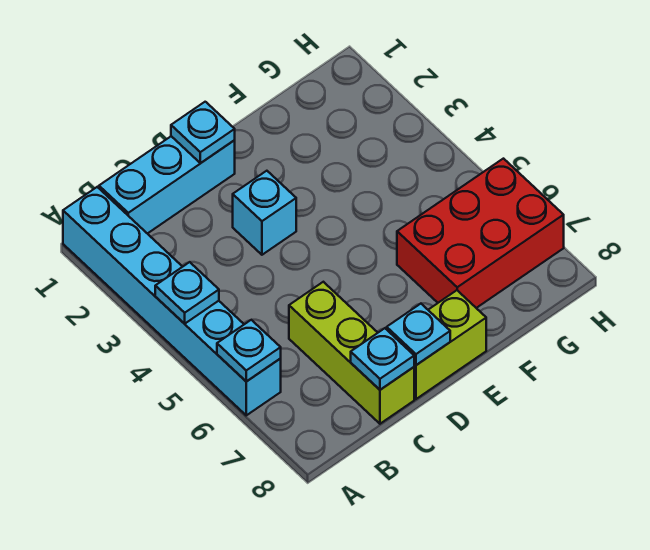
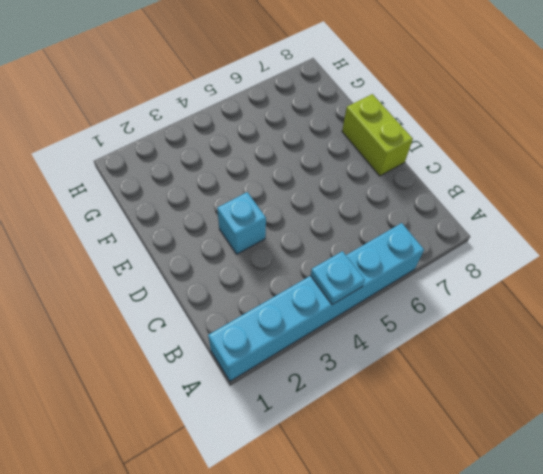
none -> cyan 1x3 brick [99,136,235,234]
none -> lime 1x3 brick [289,282,414,424]

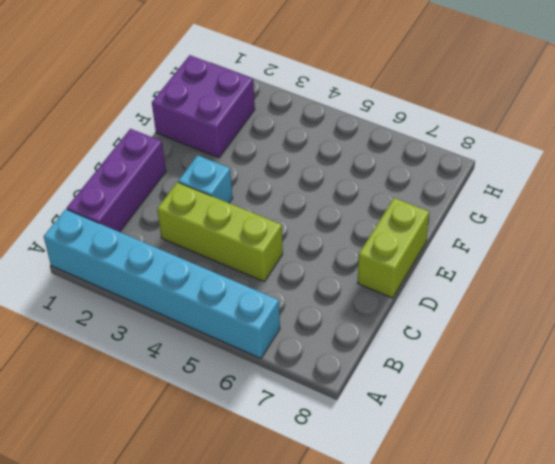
purple 1x3 brick [67,129,166,232] -> cyan 1x3 brick [99,136,235,234]
lime 1x3 brick [157,182,283,281] -> lime 1x3 brick moved to [289,282,414,424]
purple 2x2 brick [152,55,255,158] -> none
none -> red 2x3 brick [397,159,564,308]
none -> cyan 1x1 plate [155,262,219,324]

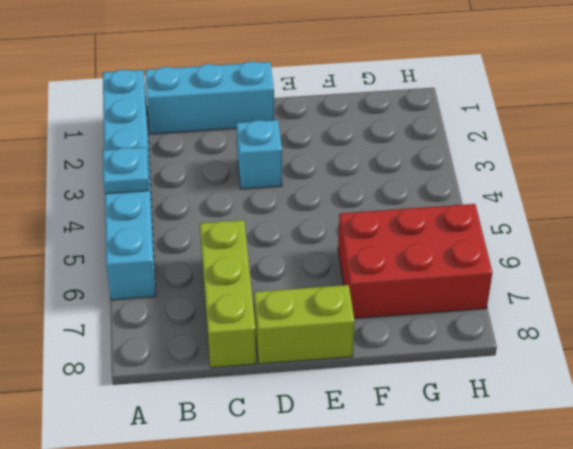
none -> cyan 1x1 plate [217,320,281,381]
none -> cyan 1x1 plate [351,328,414,390]

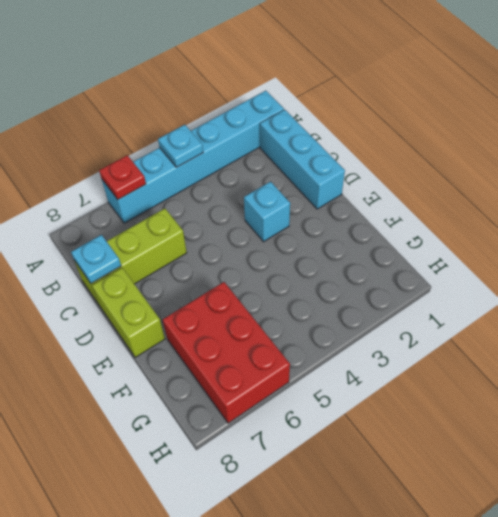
red 1x1 plate [99,155,146,199] -> cyan 1x1 plate [217,320,281,381]
none -> cyan 1x1 plate [171,102,235,163]
none -> cyan 1x1 plate [387,304,450,365]

